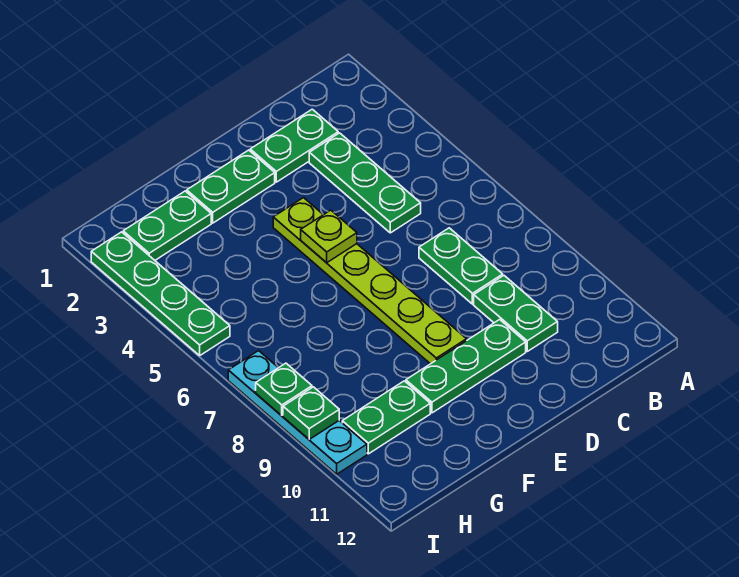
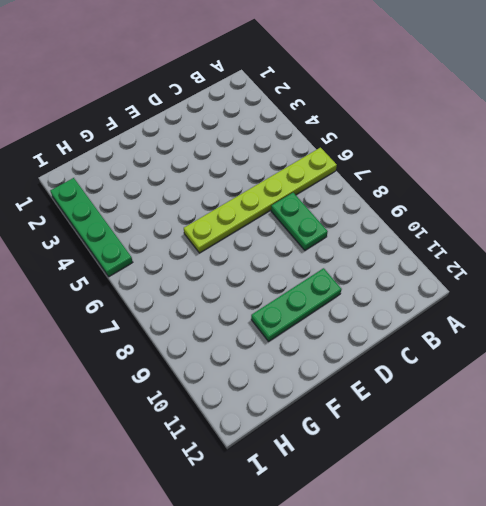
lime 1x6 plate [184,148,337,253] -> lime 1x6 plate turned to [273,198,467,364]
none -> green 1x2 plate [250,109,338,182]
none -> green 1x3 plate [309,133,421,233]
none -> green 1x2 plate [474,276,558,351]

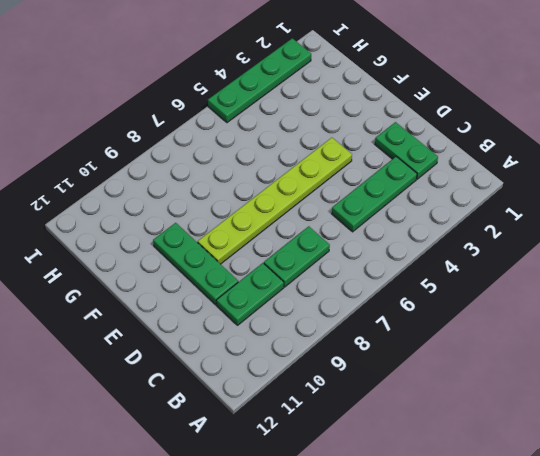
none -> green 1x2 plate [187,150,275,223]
none -> green 1x2 plate [123,191,211,260]
none -> green 1x2 plate [342,381,430,454]

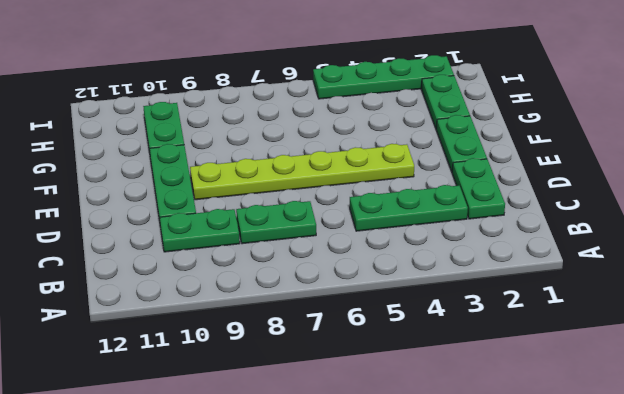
none -> cyan 1x4 plate [228,351,367,474]
none -> lime 1x1 plate [301,210,357,263]
none -> green 1x1 plate [256,363,312,416]

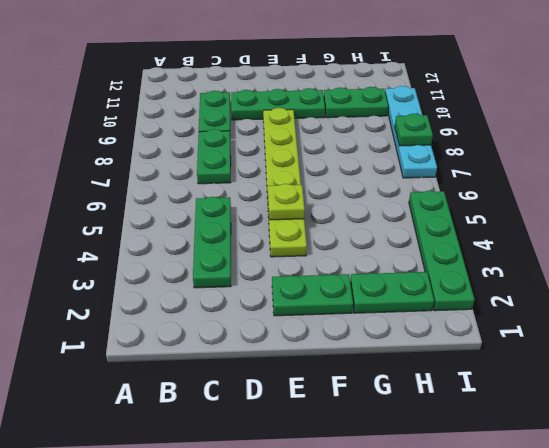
none -> green 1x2 plate [250,109,338,182]
none -> green 1x1 plate [283,387,339,439]

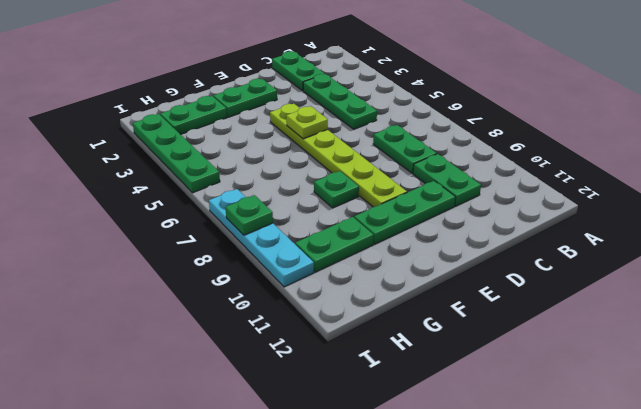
green 1x2 plate [272,51,324,91] -> green 1x2 plate turned to [250,109,338,182]
green 1x1 plate [314,171,359,208] -> green 1x1 plate moved to [283,387,339,439]

